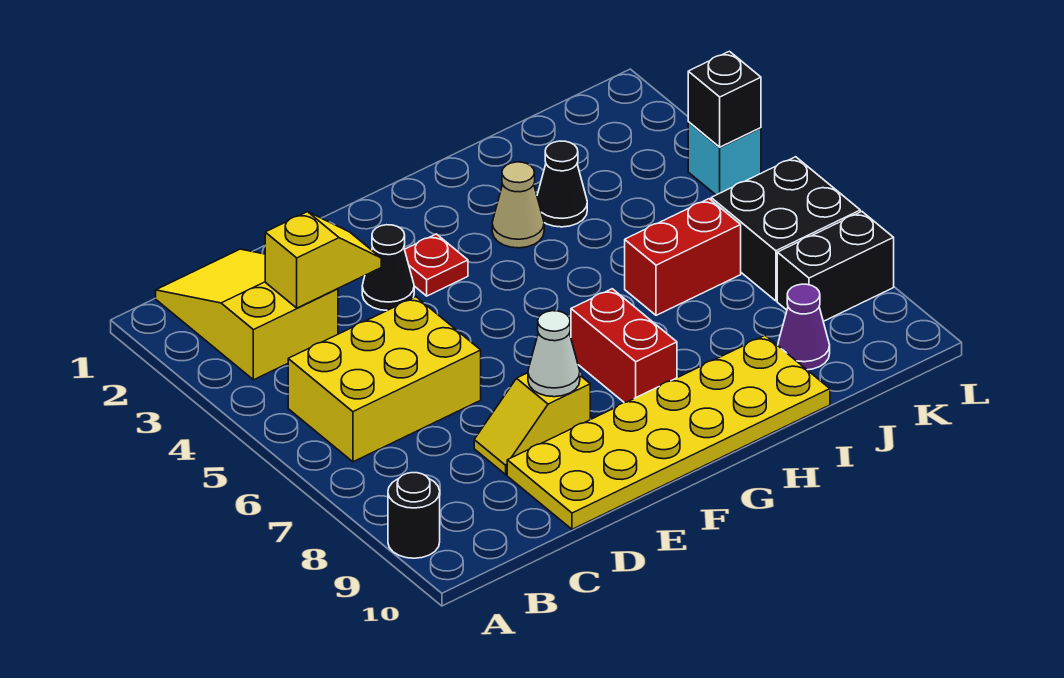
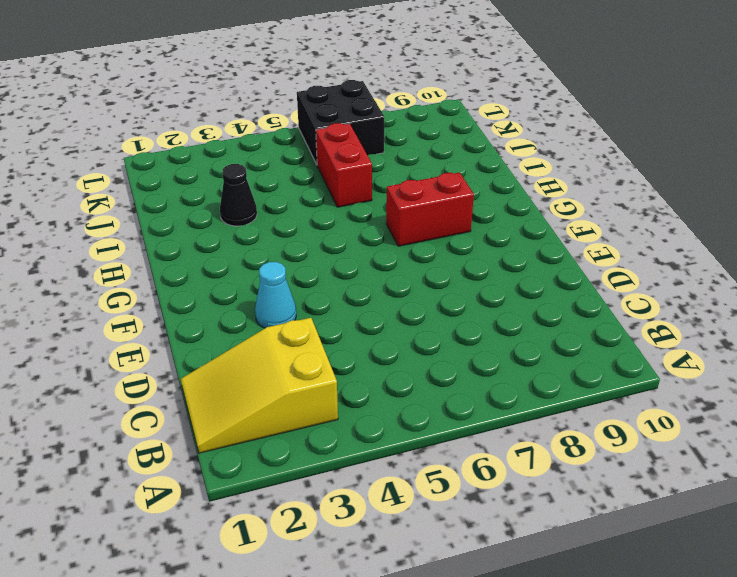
cyan 1x1 cone [255,262,296,328] -> black 1x1 cone [362,225,414,310]
none -> black 1x1 round brick [388,473,440,558]
none -> yellow 2x3 brick [288,297,481,462]
none -> yellow 1x2 slope [474,373,590,475]

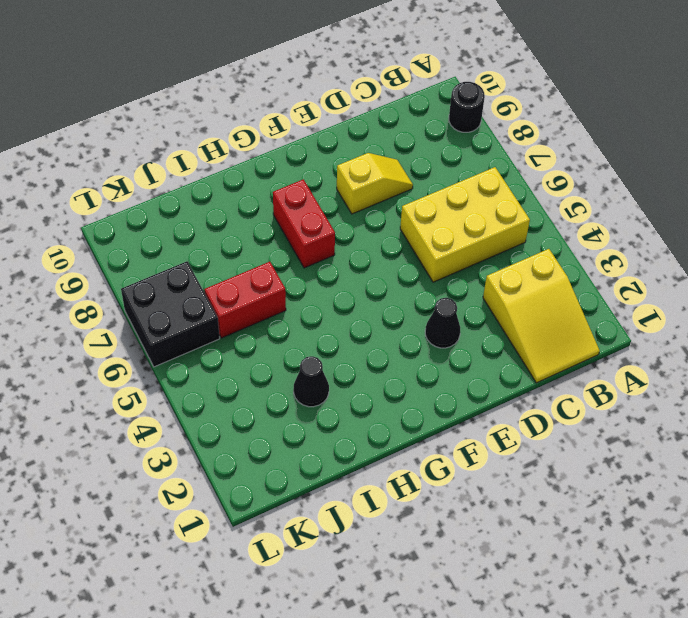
none -> yellow 2x6 plate [507,336,830,529]
none -> red 1x1 plate [405,234,468,296]
none -> tan 1x1 cone [492,162,544,248]

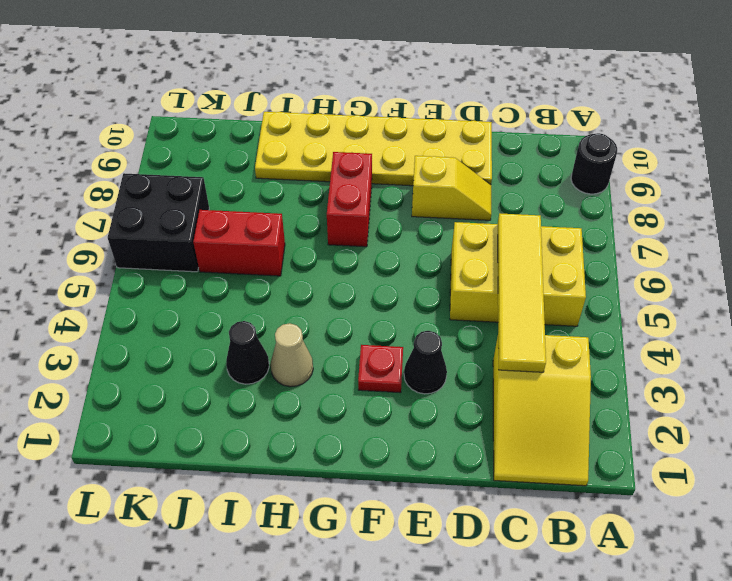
yellow 1x4 tile [498,213,546,372] -> yellow 1x2 slope [265,212,381,308]
none -> purple 1x1 cone [778,284,830,370]
none -> black 1x2 brick [777,212,894,321]
none -> cyan 1x1 brick [688,122,761,195]

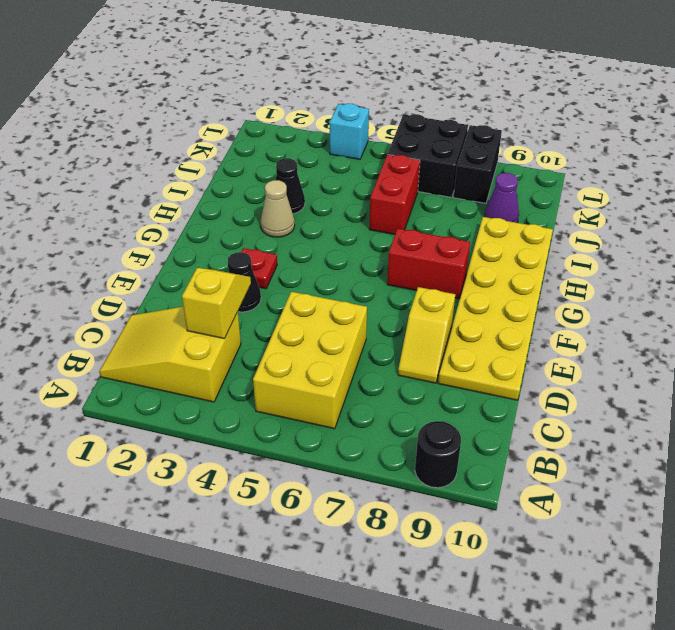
none -> white 1x1 cone [528,311,580,397]
none -> black 1x1 brick [688,51,761,147]

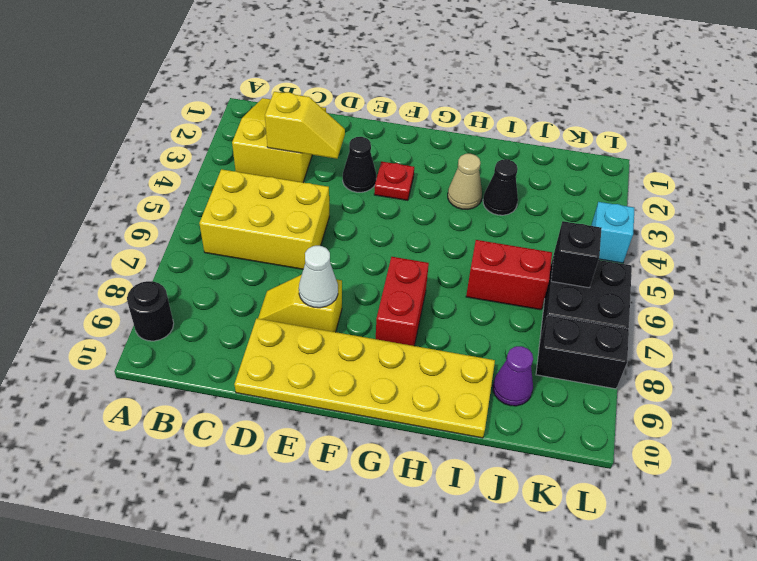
black 1x1 brick [551,221,602,288] -> black 1x1 brick moved to [688,51,761,147]

